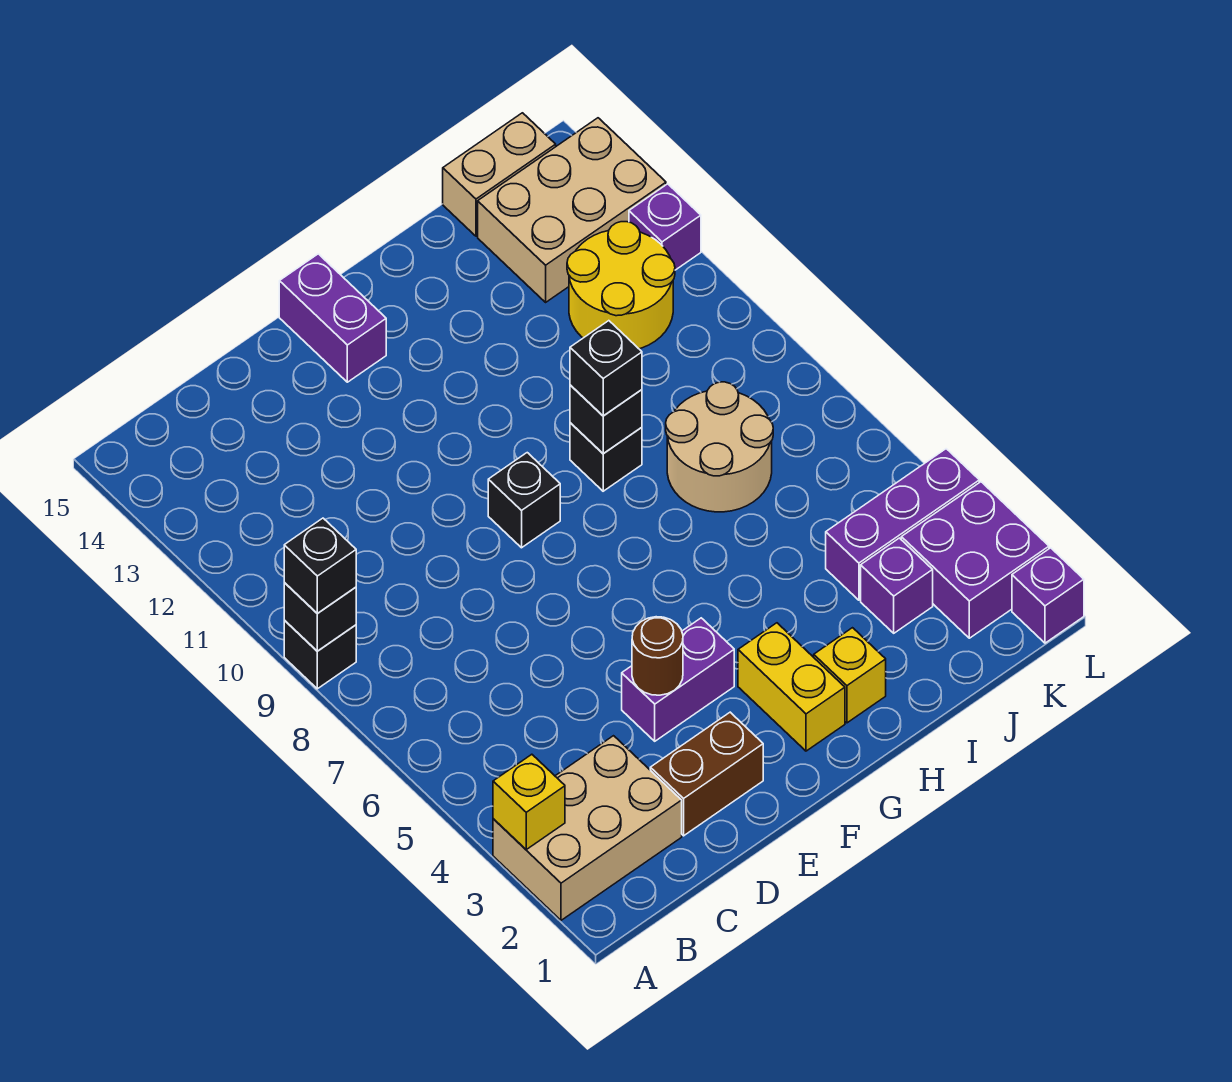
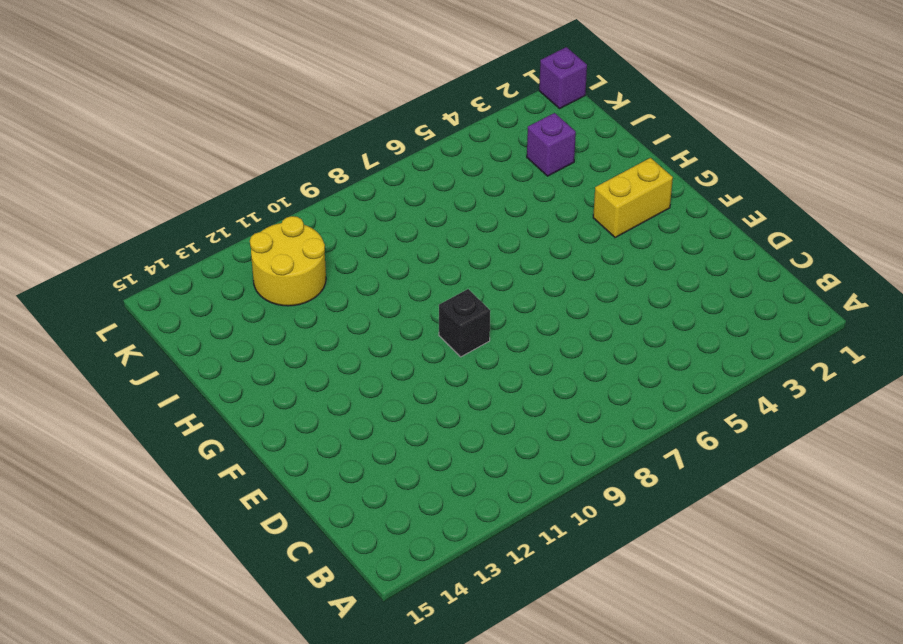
none -> tan 2x3 brick [493,736,682,920]
none -> black 1x1 brick [284,620,356,689]
none -> brown 1x2 brick [650,712,763,836]

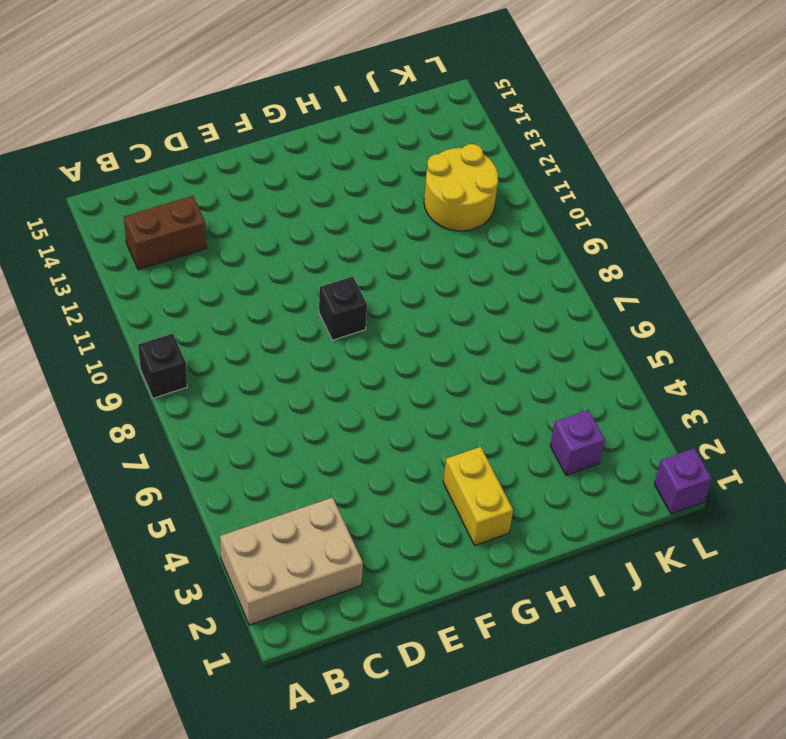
brown 1x2 brick [124,196,207,270] -> brown 1x2 brick moved to [650,712,763,836]
none -> purple 1x2 brick [622,618,734,741]
none -> purple 1x2 brick [279,254,386,382]
none -> yellow 1x1 brick [814,628,886,723]

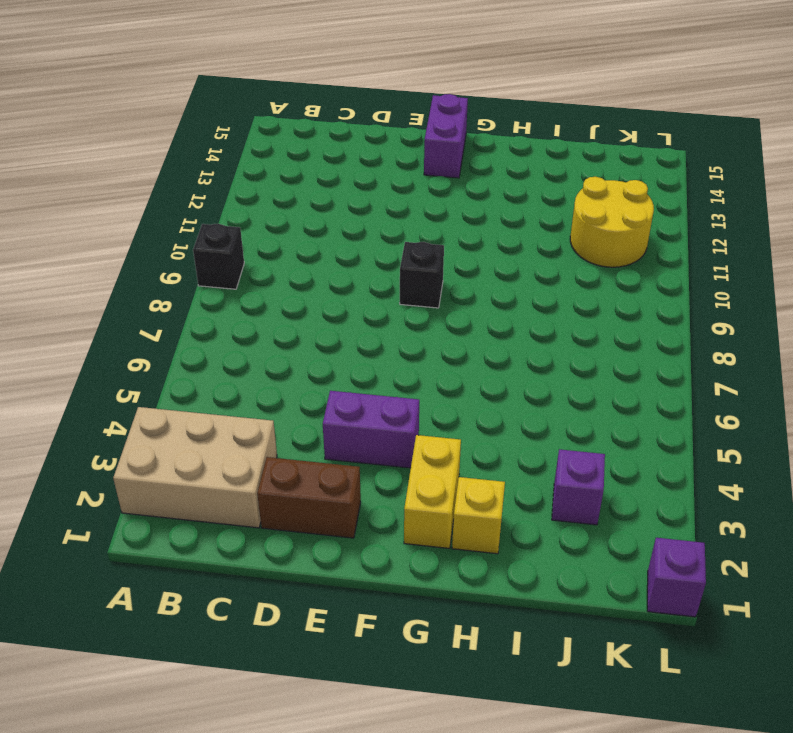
none -> black 1x1 brick [570,423,642,491]
none -> tan 2x2 round brick [666,382,773,512]
none -> purple 1x3 brick [826,449,979,600]

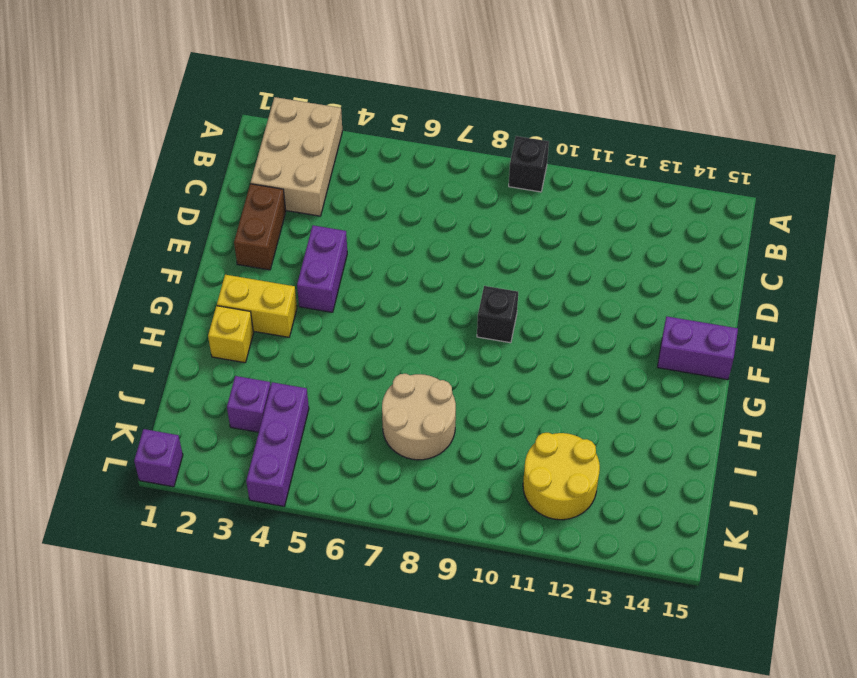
none -> black 1x1 brick [570,423,642,491]
none -> tan 2x3 brick [478,118,666,302]
none -> tan 1x2 brick [443,113,556,236]

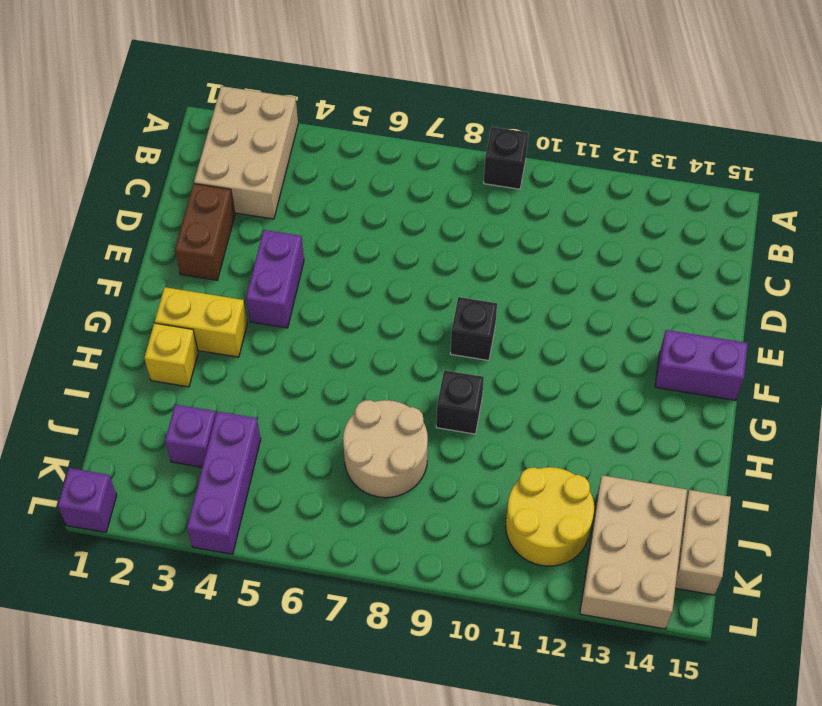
none -> purple 2x2 brick [901,482,1049,638]
none -> purple 1x1 brick [629,184,701,270]
none -> yellow 1x1 brick [493,754,565,849]

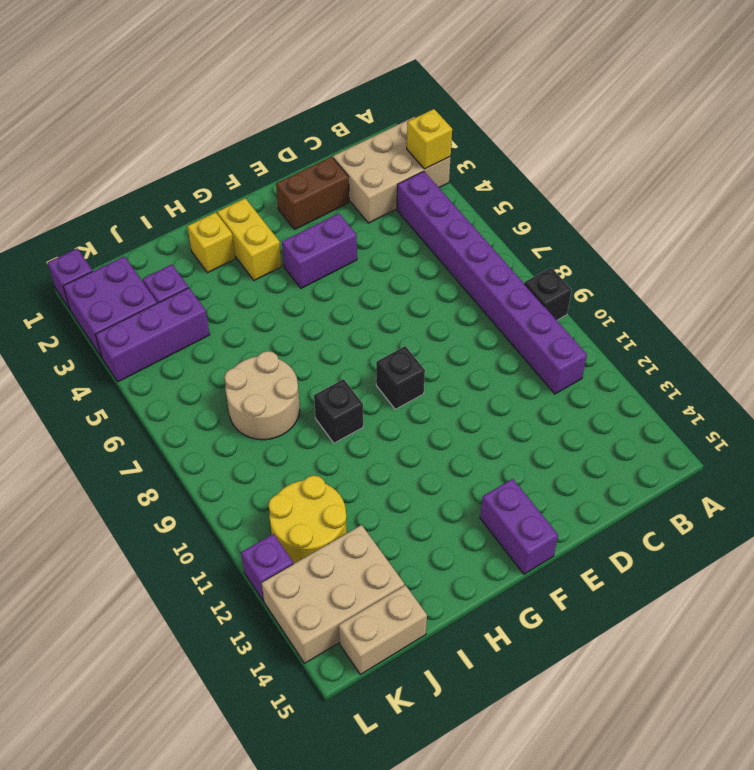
purple 1x8 brick [397,171,587,394] -> none
none -> black 1x1 brick [284,583,356,651]
none -> brown 1x1 round brick [632,617,683,695]
none -> black 1x1 brick [570,385,642,454]

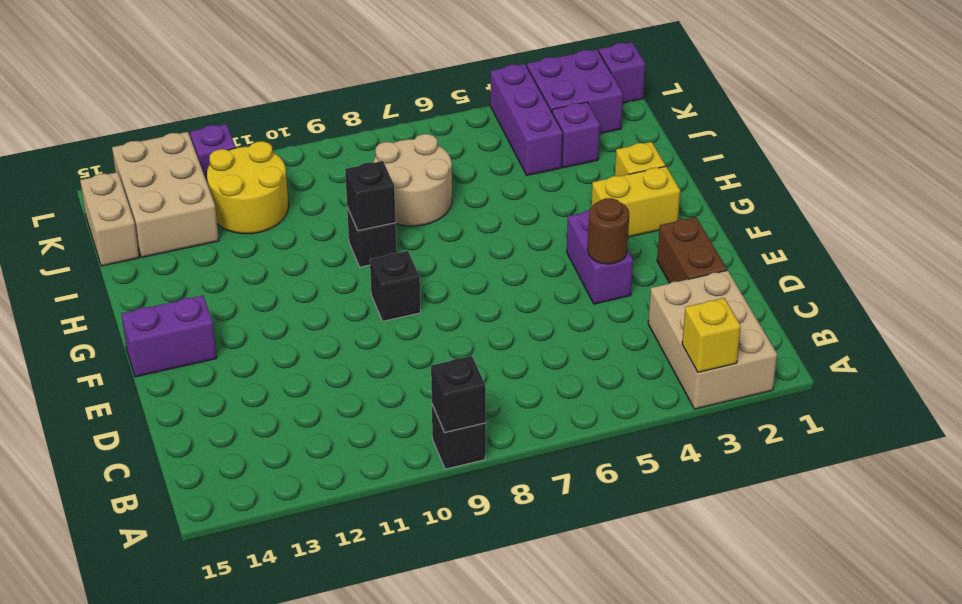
none -> black 1x1 brick [284,518,356,614]
none -> black 1x1 brick [570,321,642,416]

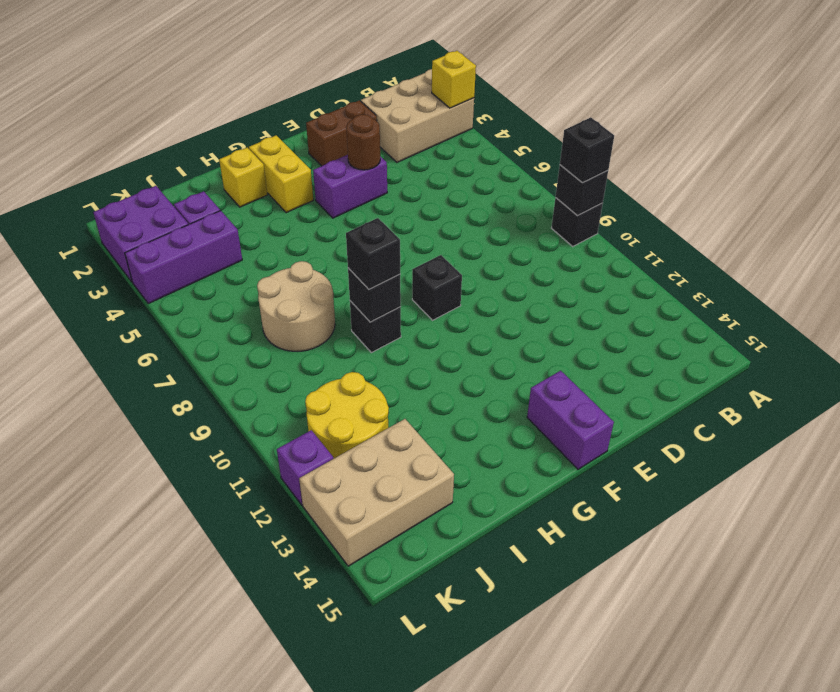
none -> tan 1x2 brick [443,113,556,236]
none -> purple 1x1 brick [1012,548,1084,643]

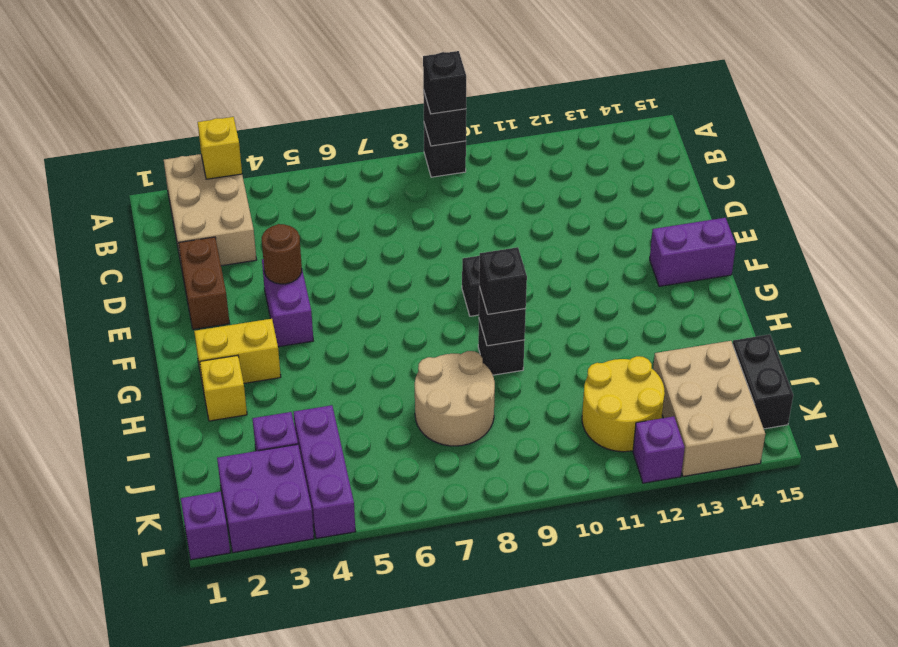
black 1x2 brick [733,334,793,429] -> tan 1x2 brick [443,113,556,236]

